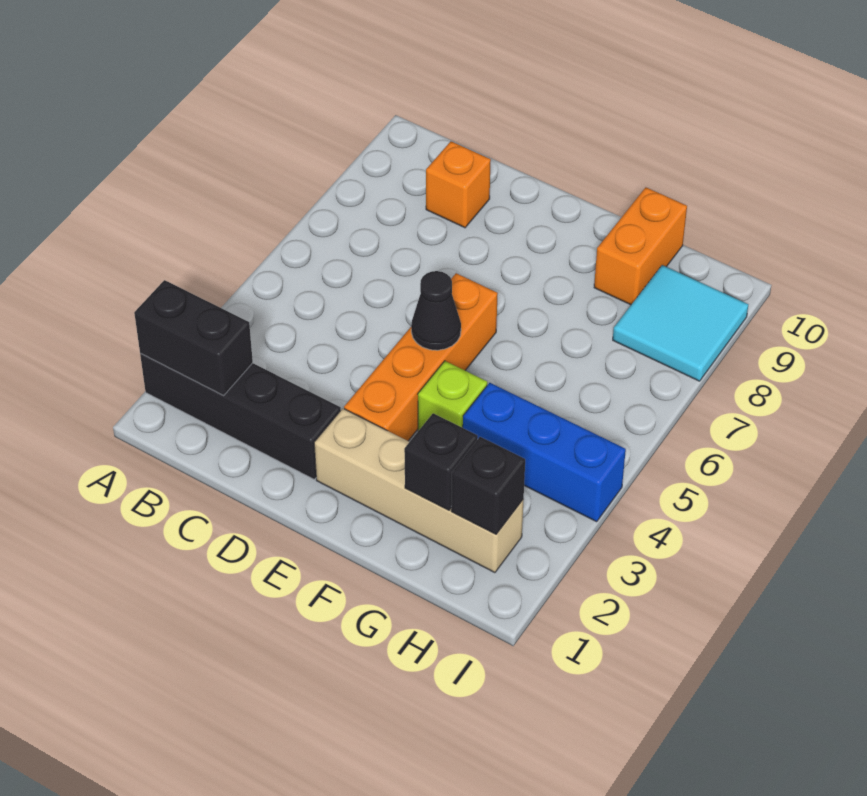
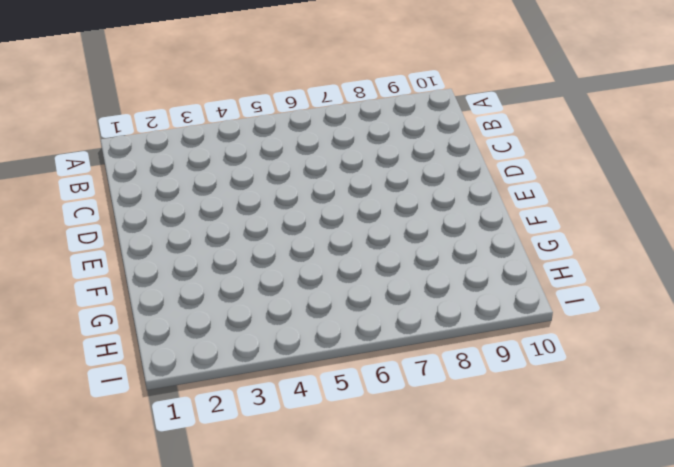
none -> black 1x4 brick [140,353,341,479]
none -> orange 1x1 brick [426,141,491,228]
none -> tan 1x4 brick [314,408,524,573]

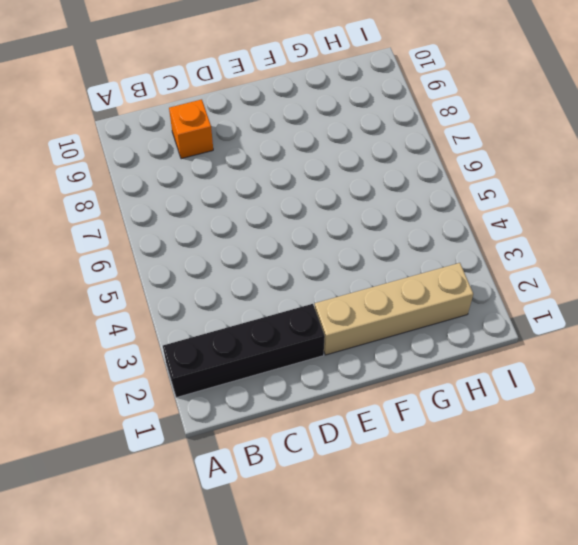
none -> orange 1x4 brick [344,273,498,441]
none -> lime 1x1 brick [418,361,487,431]
none -> blue 1x3 brick [463,383,626,522]

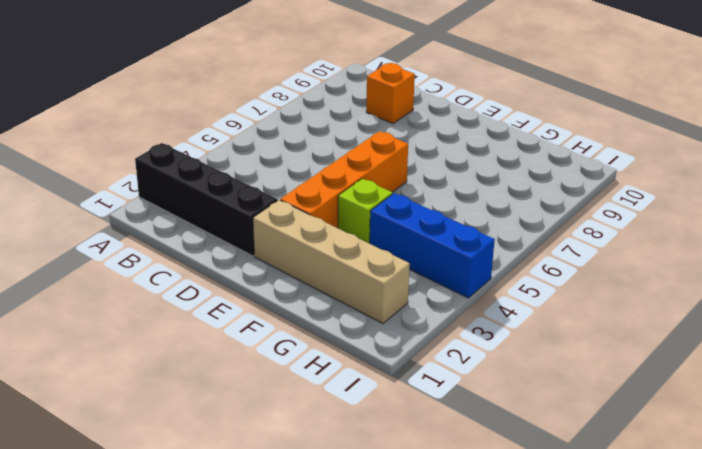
none -> orange 1x2 brick [594,187,687,305]
none -> cyan 2x2 tile [613,265,748,381]
none -> black 1x2 brick [134,280,253,396]

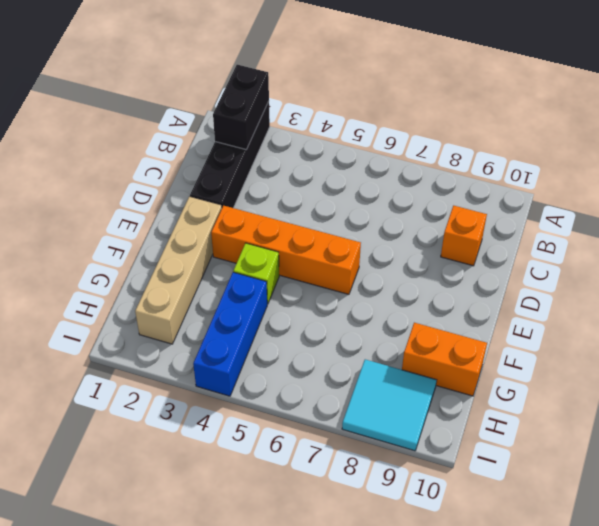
none -> black 1x1 cone [411,271,461,350]
none -> black 1x1 brick [404,413,478,510]
none -> black 1x1 brick [451,437,525,534]

